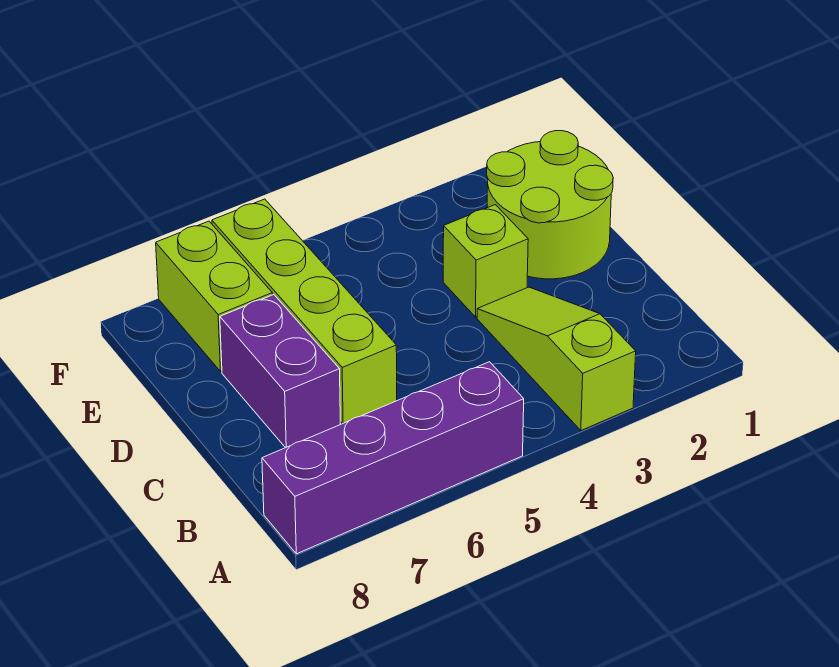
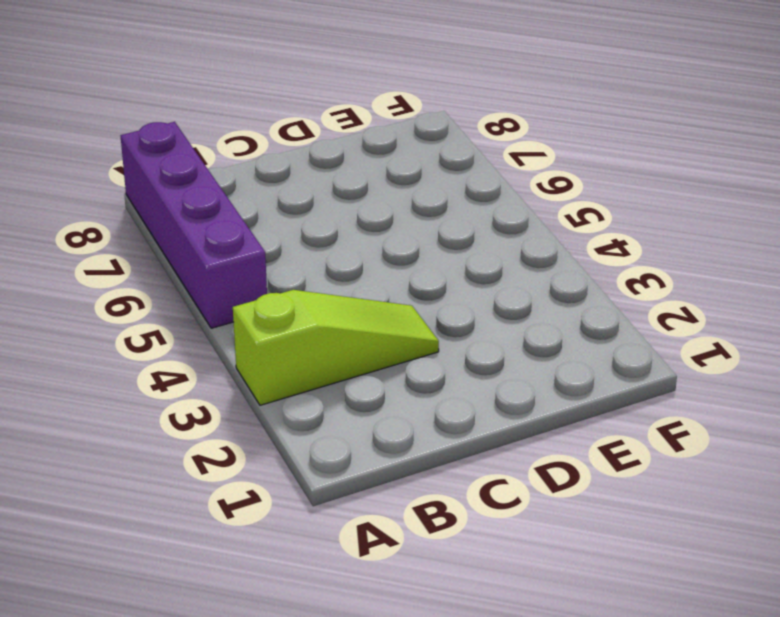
none -> lime 1x4 brick [212,199,397,424]
none -> purple 1x2 brick [220,295,340,448]

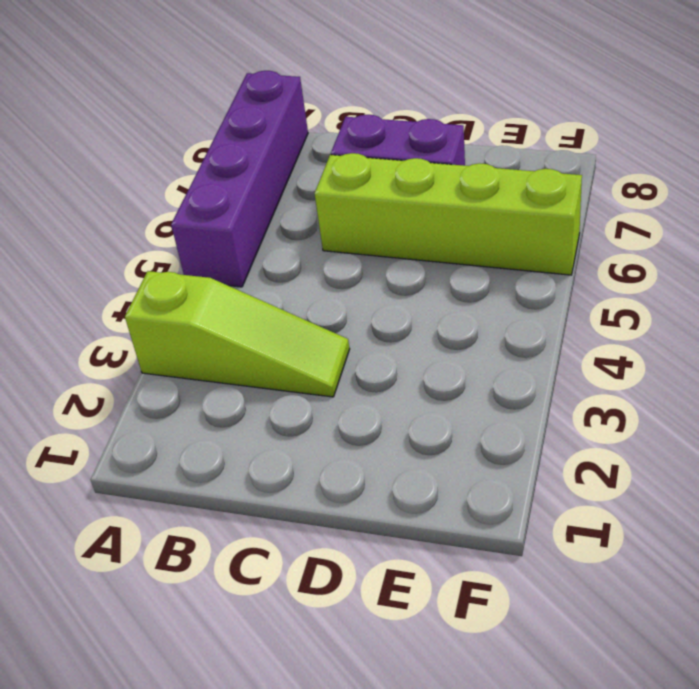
none -> lime 2x2 round brick [487,131,613,279]
none -> lime 1x1 brick [443,205,528,317]

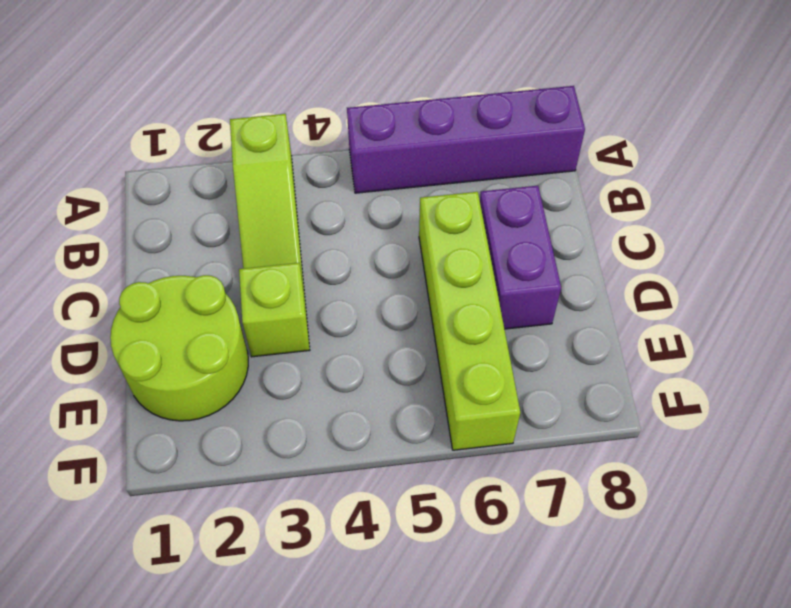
none -> lime 1x2 brick [156,221,272,371]

